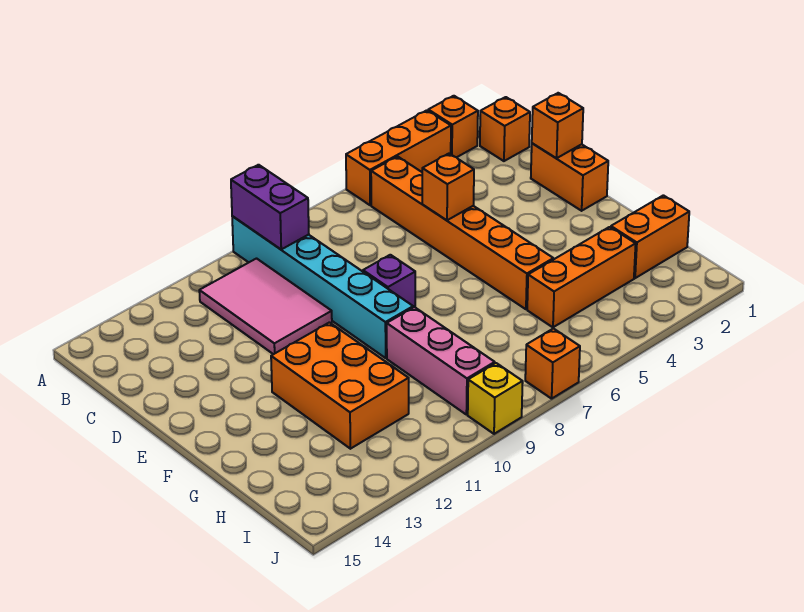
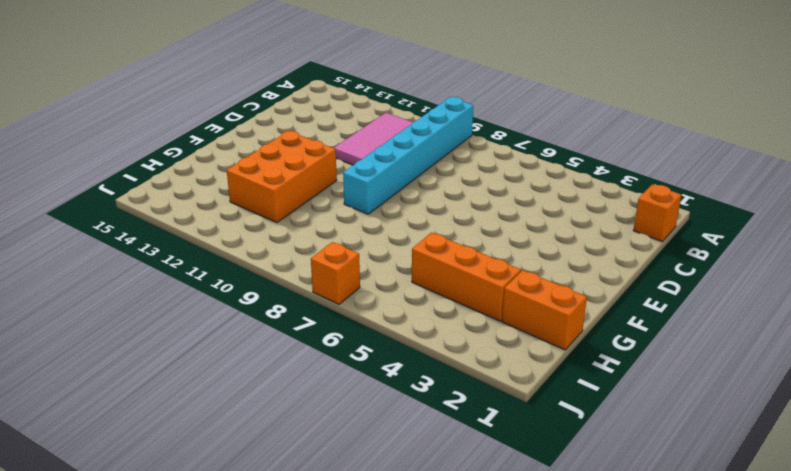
none -> orange 1x1 brick [428,96,478,157]
none -> orange 1x3 brick [346,110,451,205]
none -> orange 1x6 brick [371,156,553,309]

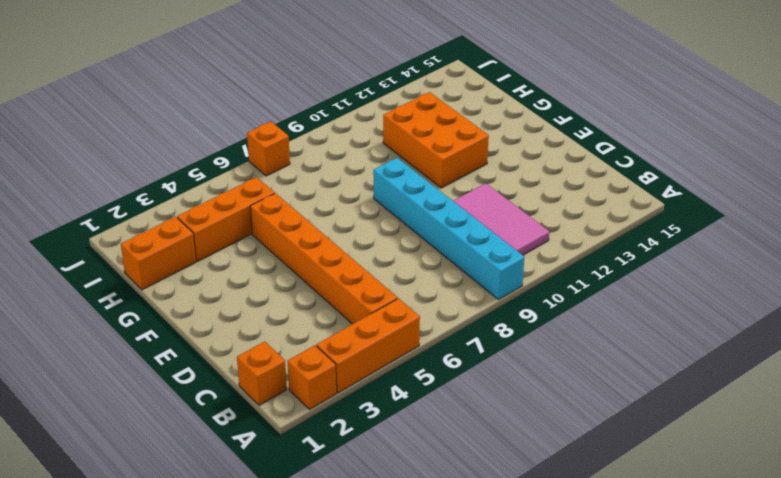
none -> orange 1x2 brick [531,143,608,211]
none -> purple 1x1 brick [363,255,415,307]
none -> pink 1x3 brick [387,307,495,415]

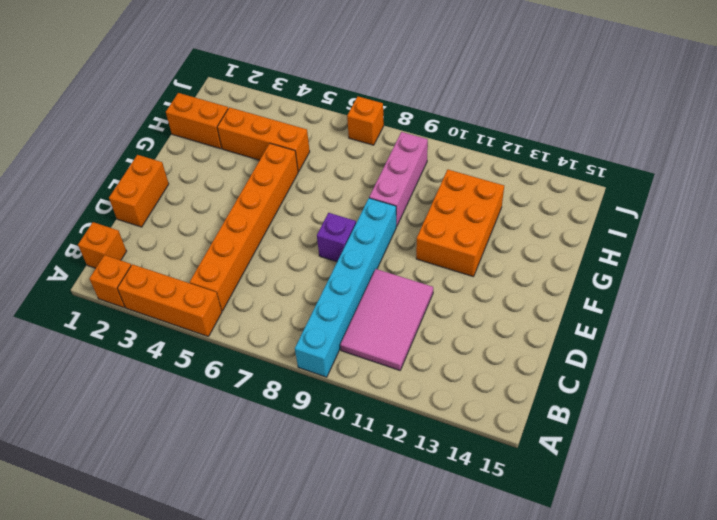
none -> yellow 1x1 brick [468,363,523,434]
none -> purple 1x2 brick [231,165,309,249]
none -> orange 1x1 brick [532,93,583,158]

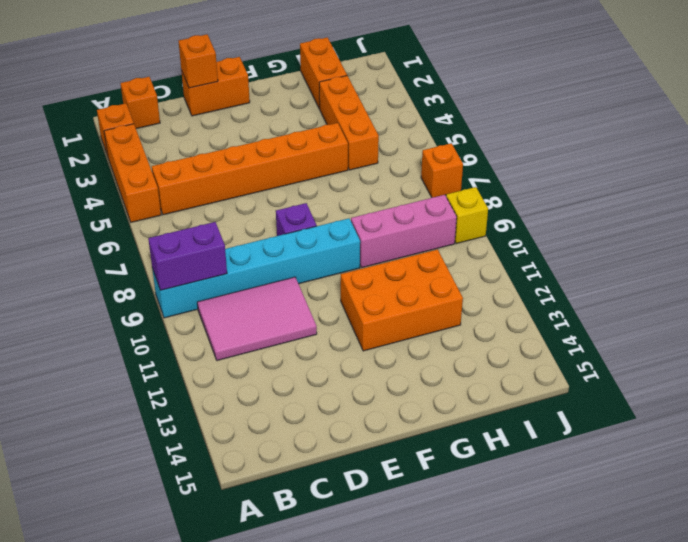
none -> orange 1x1 brick [422,153,474,220]

